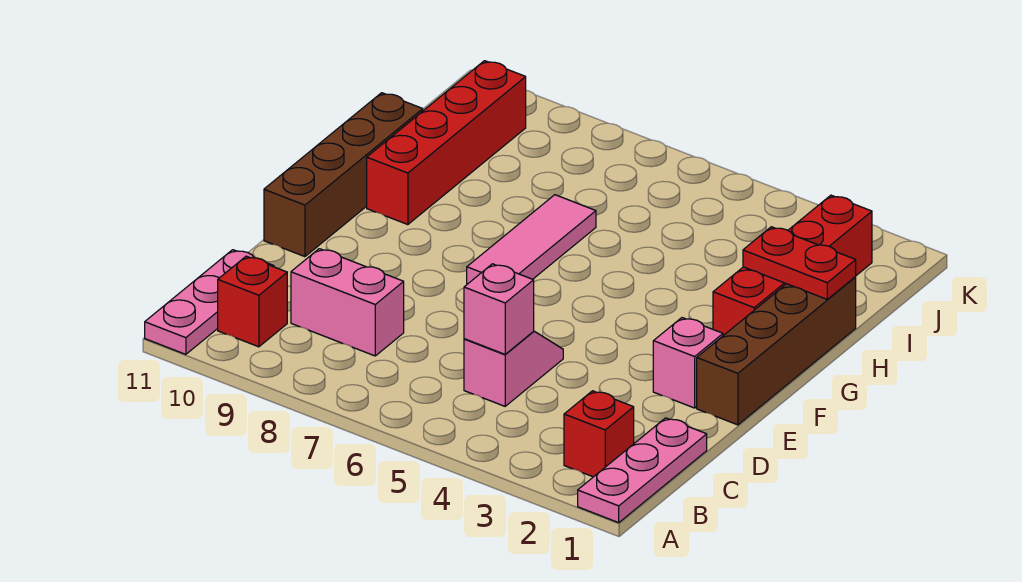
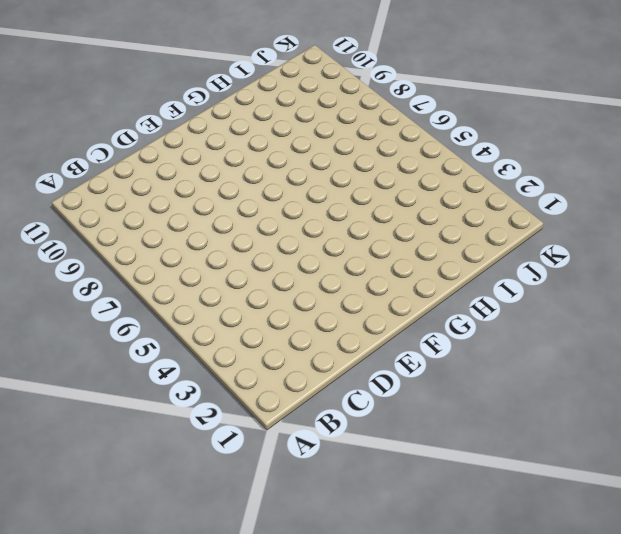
none -> pink 1x3 plate [578,418,707,523]
none -> pink 1x3 plate [145,250,274,354]
none -> red 1x1 brick [564,391,634,477]

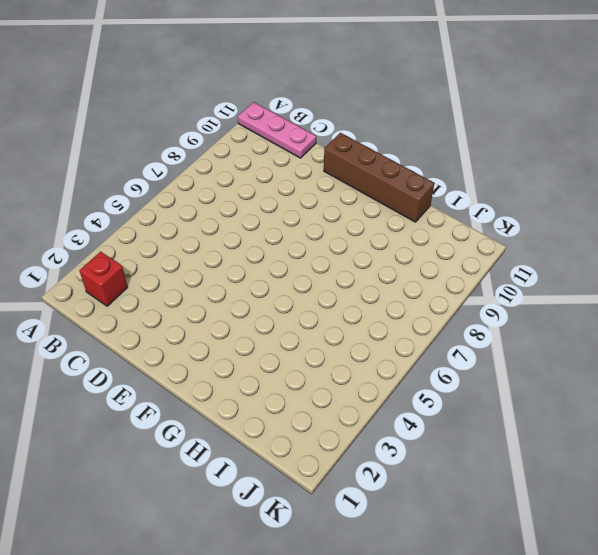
none -> pink 1x3 plate [578,418,707,523]
none -> red 1x1 brick [218,256,287,347]
none -> pink 1x2 slope [464,331,563,406]

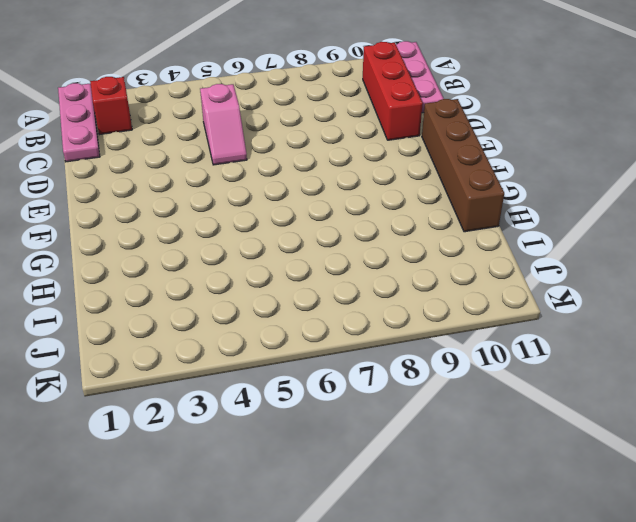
red 1x3 brick [363,42,423,140] -> red 1x1 brick [218,256,287,347]
none -> pink 1x2 brick [291,249,404,356]
none -> brown 1x4 brick [697,277,856,425]
none -> pink 1x1 brick [653,318,723,408]

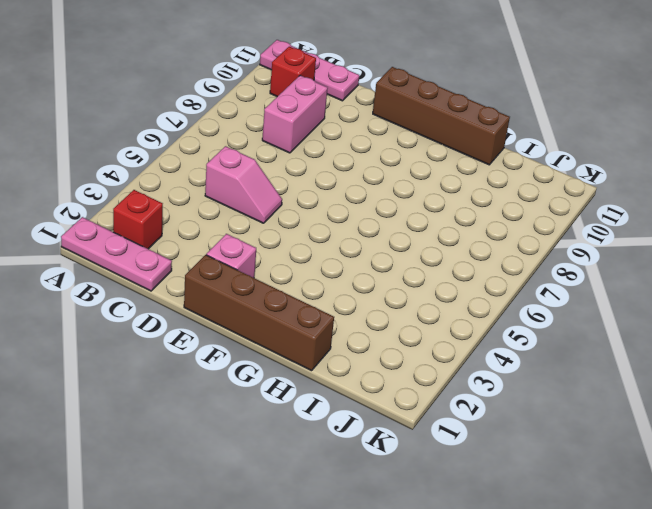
none -> pink 1x3 tile [467,195,596,284]
none -> red 1x4 brick [713,195,872,336]
none -> red 1x4 brick [367,61,526,225]

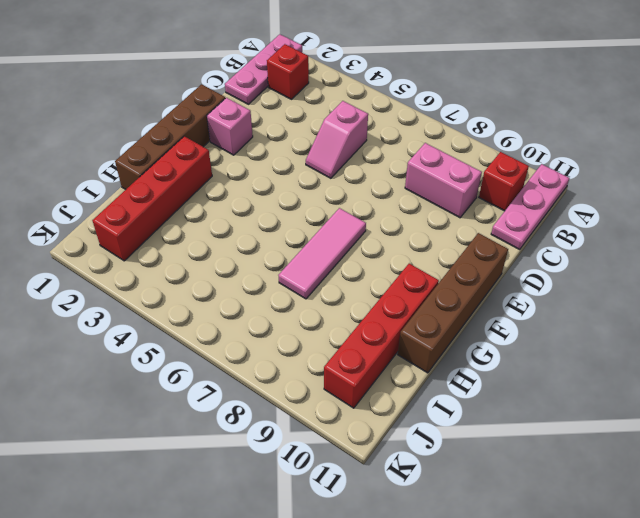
none -> pink 1x1 brick [464,264,534,354]
none -> red 1x2 plate [743,227,856,300]

